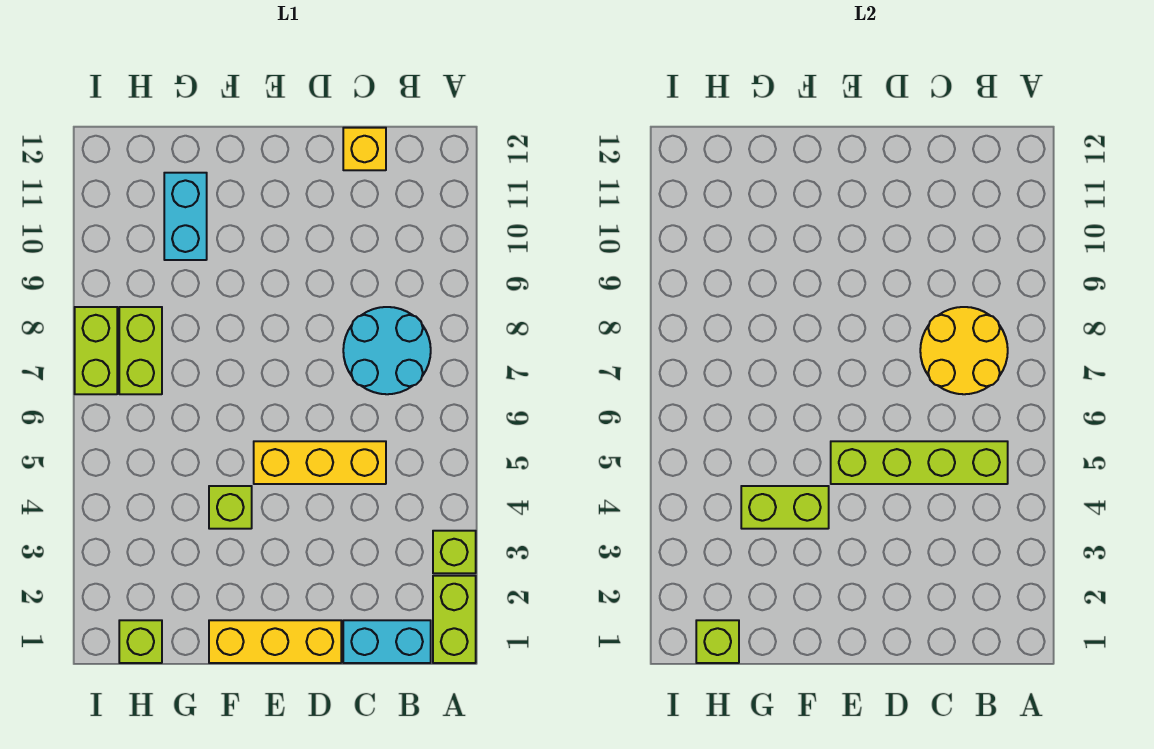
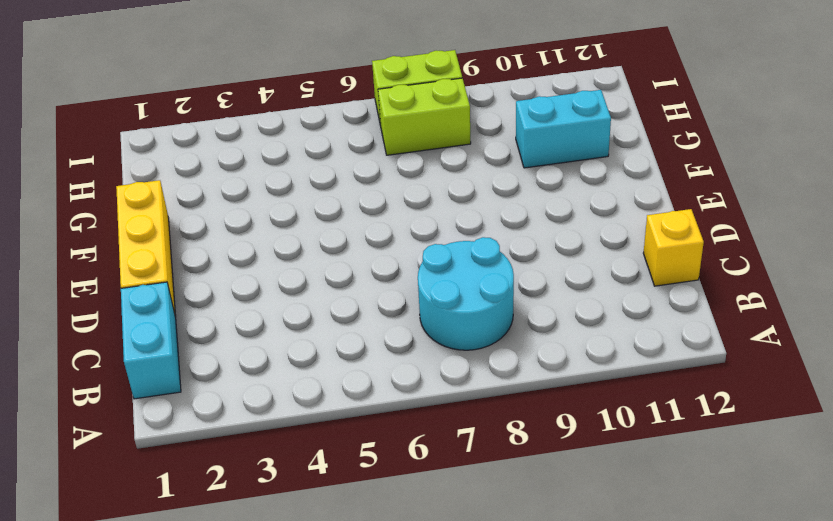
none -> lime 1x2 brick [433,576,476,663]
none -> lime 1x1 brick [433,531,476,573]
none -> yellow 1x3 brick [254,441,386,484]

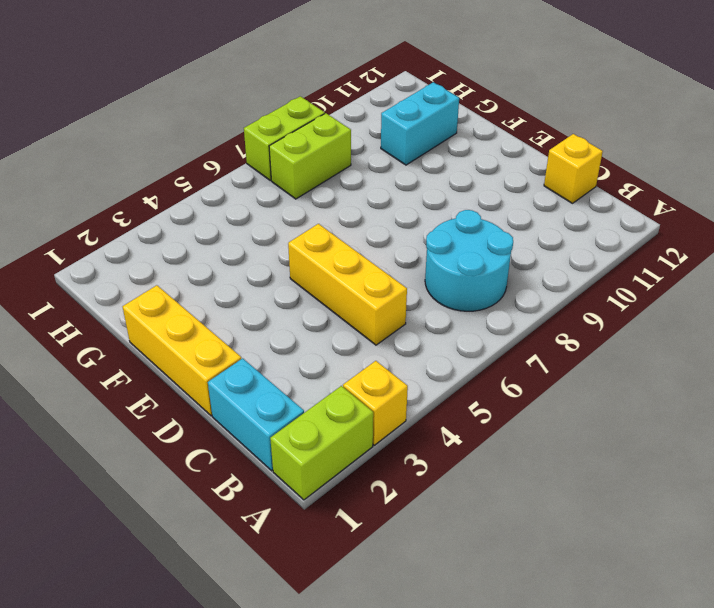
yellow 1x1 brick [343,361,408,445] -> lime 1x1 brick [433,531,476,573]
none -> lime 1x1 brick [209,486,252,529]
none -> lime 1x1 brick [119,620,162,663]
none -> lime 1x4 brick [831,441,1008,484]

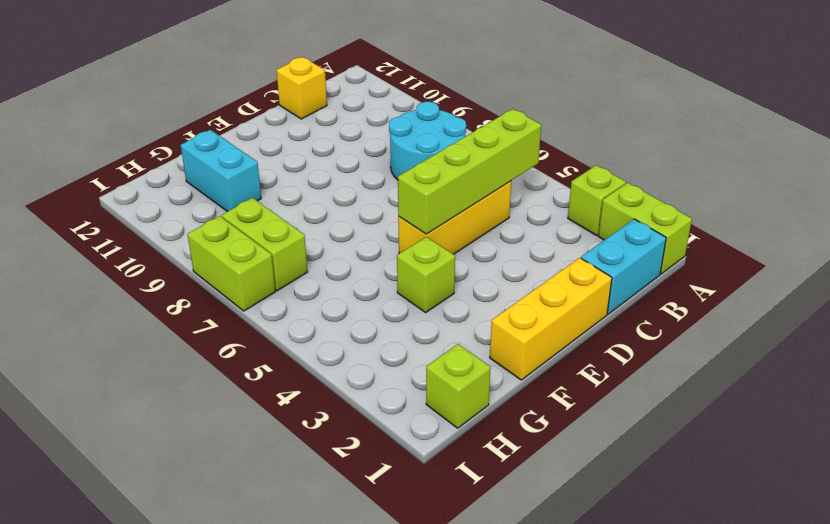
none -> yellow 2x2 round brick [920,307,1008,394]
none -> lime 1x2 brick [741,486,829,529]
none -> lime 1x1 brick [696,620,739,663]

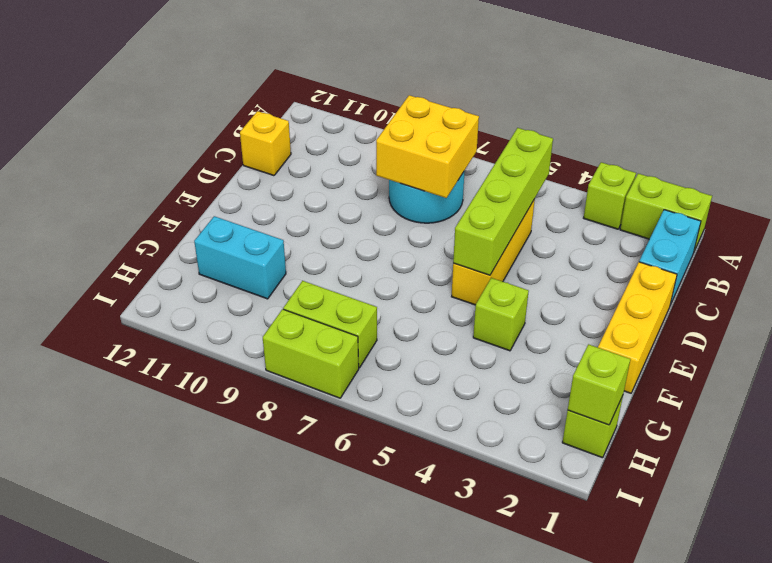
yellow 2x2 brick [376,95,479,198] -> yellow 2x2 round brick [920,307,1008,394]
none -> lime 1x2 brick [741,486,829,529]

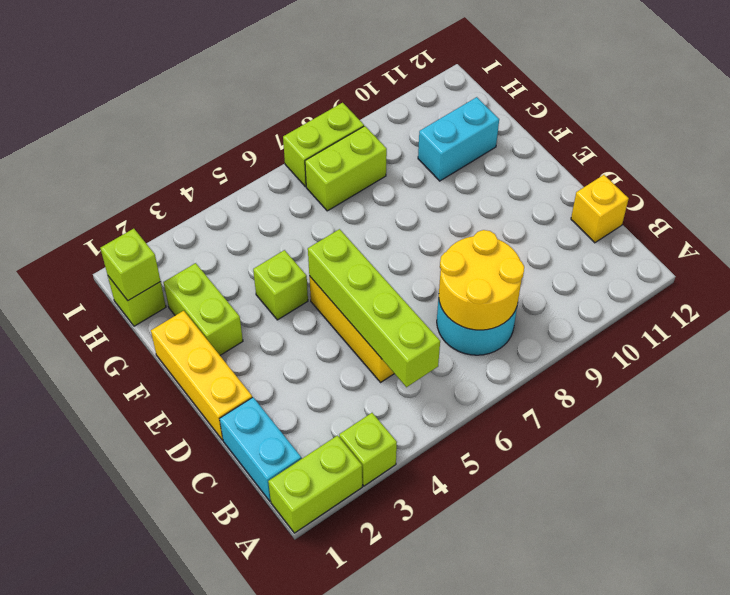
lime 1x2 brick [164,263,243,355] -> lime 1x2 brick moved to [741,486,829,529]

